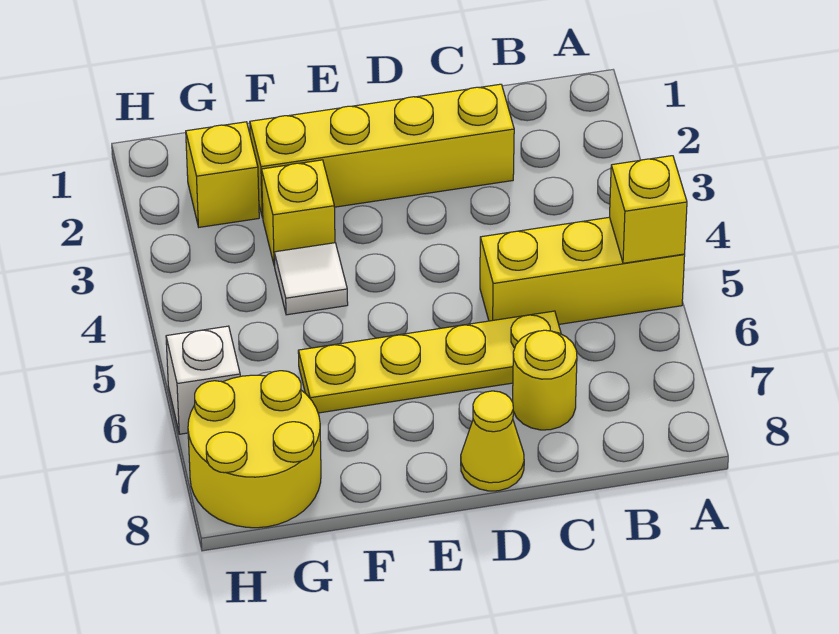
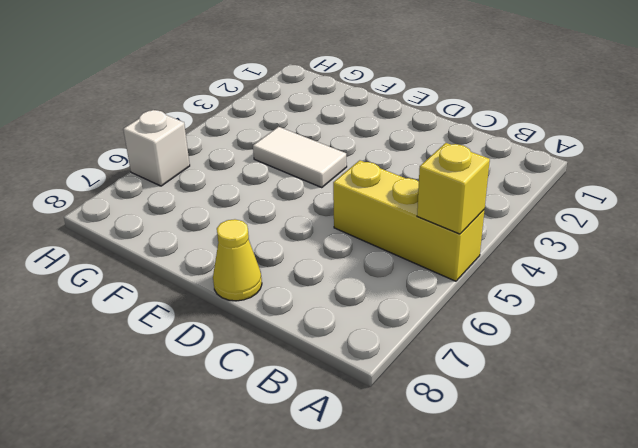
white 1x2 tile [253,127,347,188] -> white 1x1 tile [274,243,348,315]
none -> yellow 1x4 brick [250,84,514,218]
none -> yellow 1x4 plate [298,311,561,413]

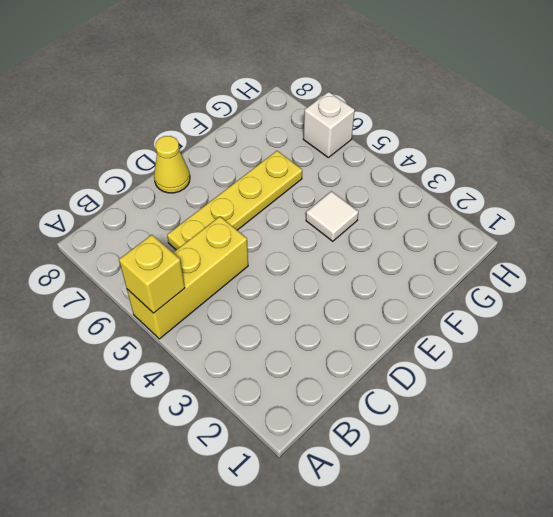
none -> yellow 1x4 brick [250,84,514,218]
none -> yellow 1x1 round brick [513,330,577,430]

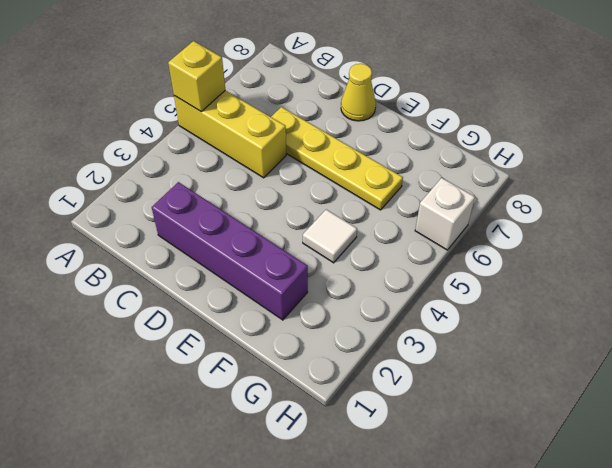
purple 1x4 brick [152,182,308,320] -> yellow 1x4 brick [250,84,514,218]
none -> yellow 1x1 round brick [513,330,577,430]
none -> yellow 1x1 brick [262,160,335,266]

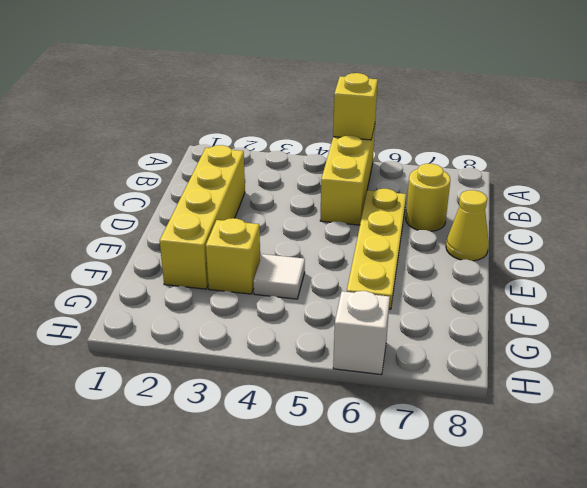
none -> yellow 1x1 brick [186,122,259,227]
none -> yellow 2x2 round brick [188,371,321,528]

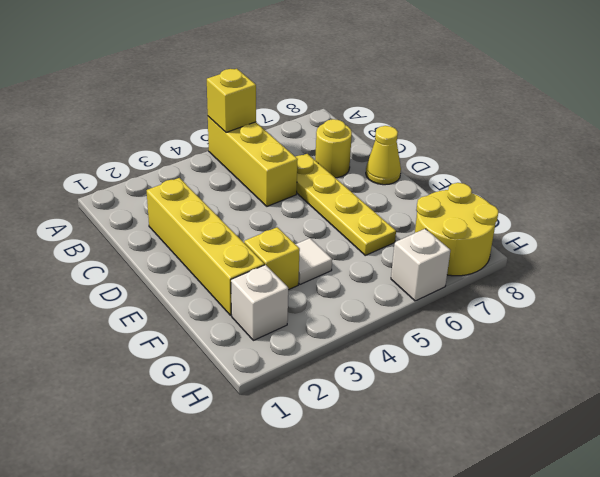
white 1x1 brick [231,265,288,340] -> yellow 1x1 brick [186,122,259,227]

